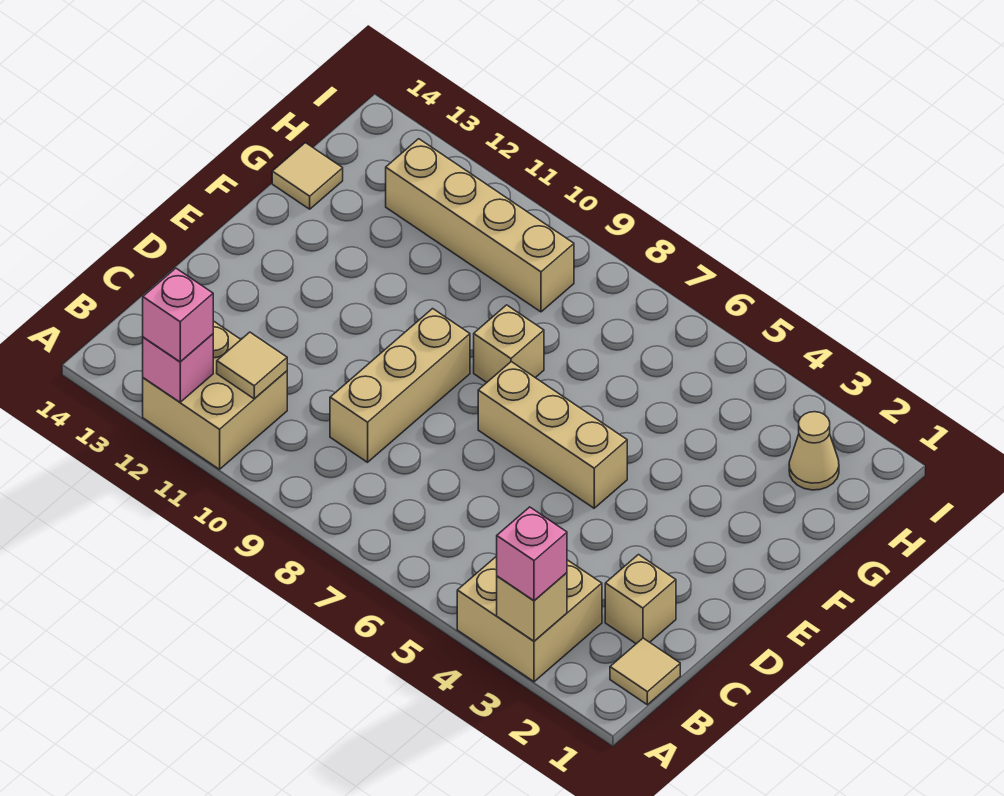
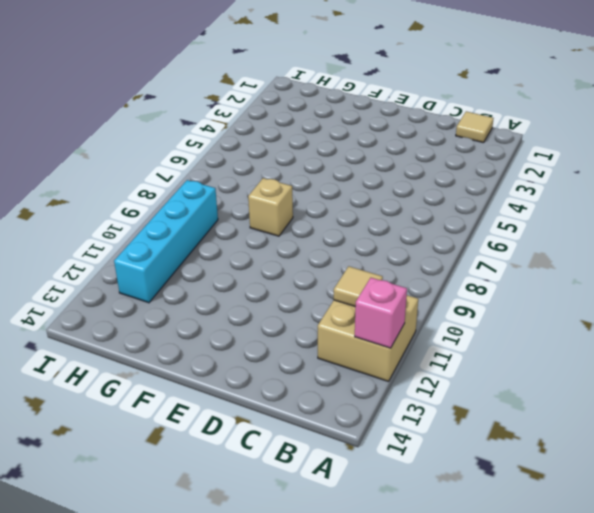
cyan 1x4 brick [114,180,218,303] -> tan 1x4 brick [386,139,574,312]
none -> tan 2x2 brick [457,556,602,682]
none -> tan 1x1 brick [605,555,676,644]
none -> tan 1x3 brick [330,309,470,462]

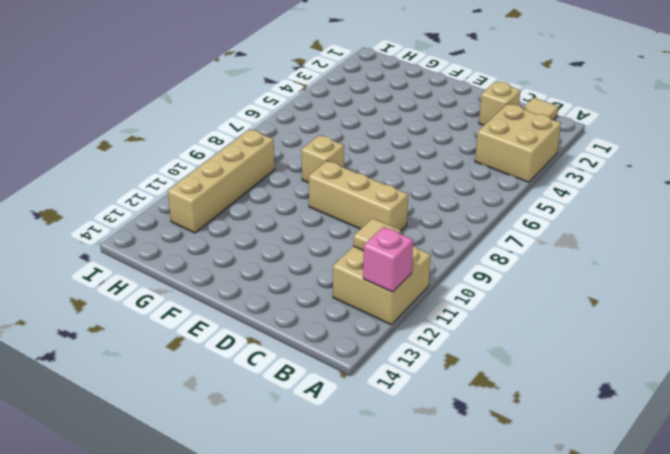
none -> tan 1x3 brick [478,362,627,508]
none -> tan 1x1 tile [272,143,343,209]
none -> tan 1x1 cone [789,412,839,490]

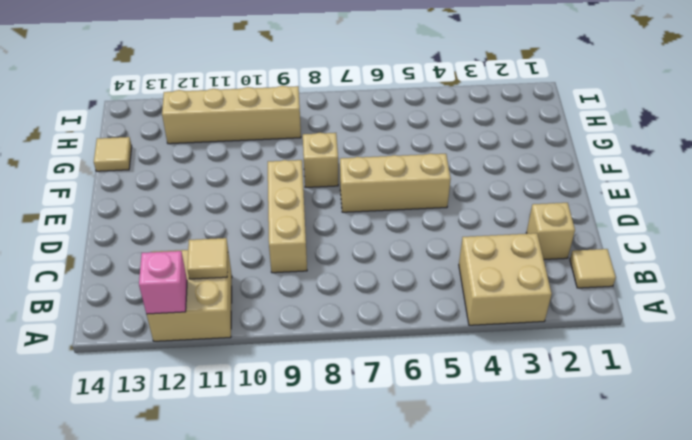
none -> tan 1x1 cone [789,412,839,490]
none -> tan 1x1 brick [497,573,567,641]
none -> pink 1x1 brick [497,507,567,601]

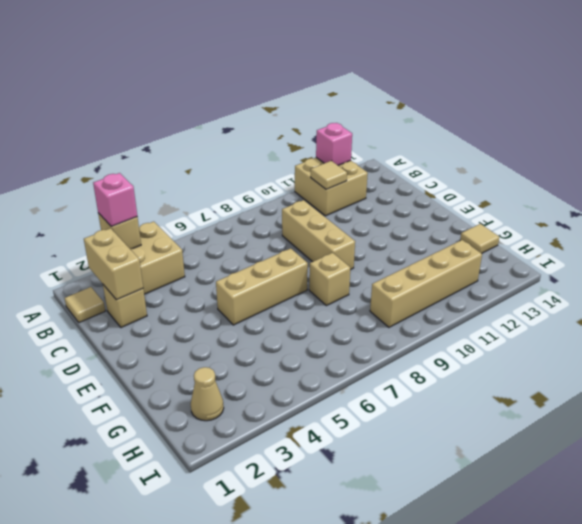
tan 1x2 brick [84,228,143,300] -> none
none -> pink 1x1 brick [143,268,213,362]

